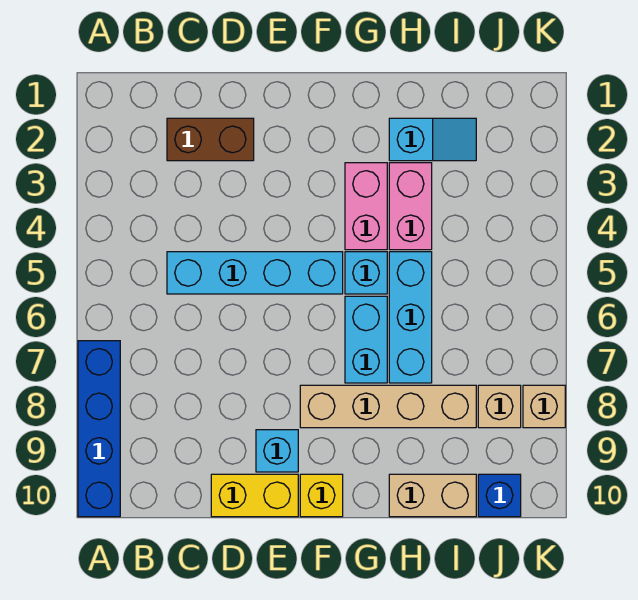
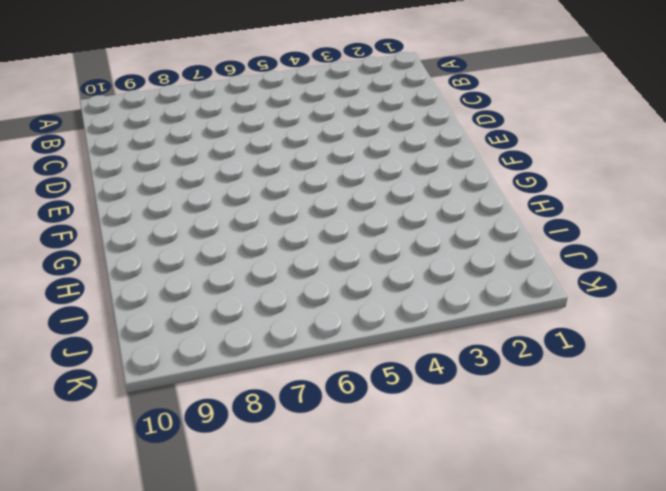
none -> blue 1x4 brick [78,341,120,517]
none -> brown 1x2 brick [167,118,254,161]
none -> cyan 1x4 brick [167,252,343,294]

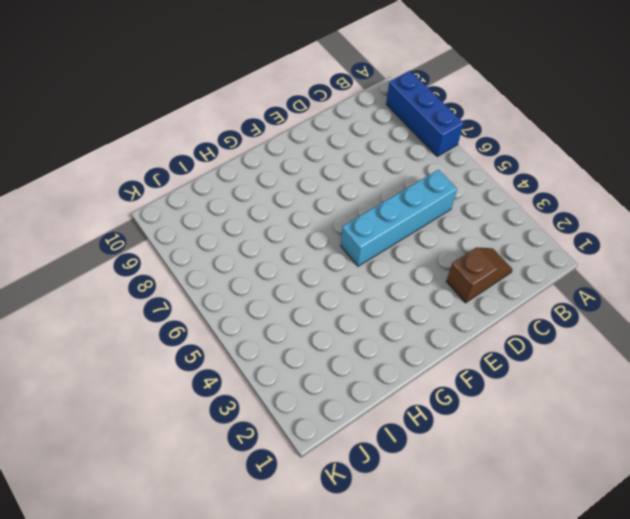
blue 1x3 brick [386,71,464,156] -> blue 1x4 brick [78,341,120,517]
brown 1x2 slope [446,247,513,303] -> brown 1x2 brick [167,118,254,161]
none -> yellow 1x2 brick [211,474,298,517]
none -> cyan 1x1 brick [256,430,298,472]
none -> tan 1x4 brick [300,385,476,428]

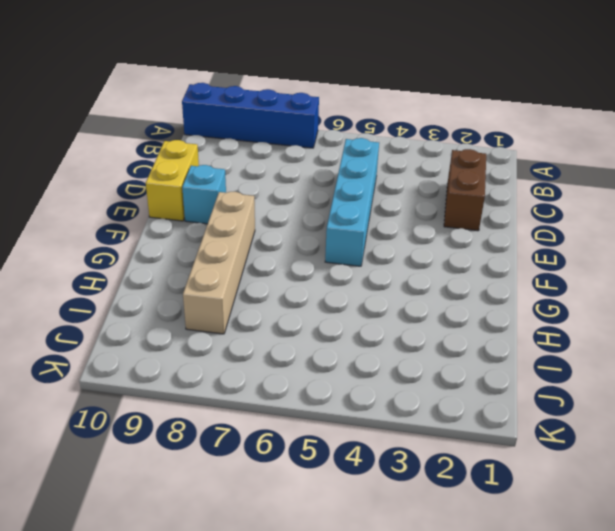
none -> yellow 1x1 brick [300,474,343,517]
none -> pink 1x2 brick [345,163,387,250]
none -> cyan 1x1 brick [345,252,387,294]

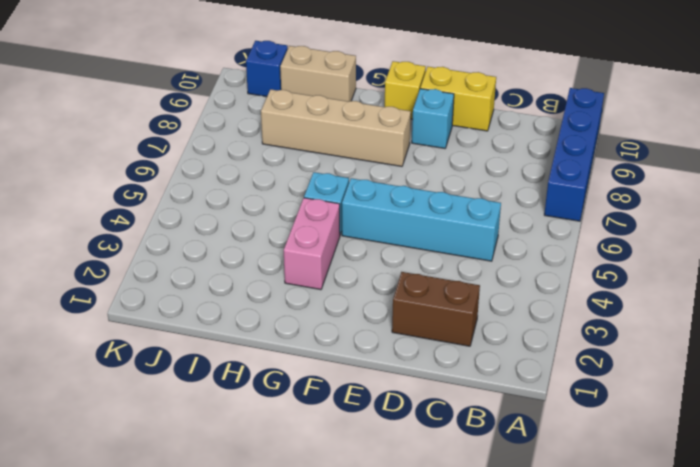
none -> cyan 1x2 brick [345,296,387,383]
none -> cyan 1x2 slope [389,118,476,161]
none -> pink 1x2 brick [389,163,432,250]

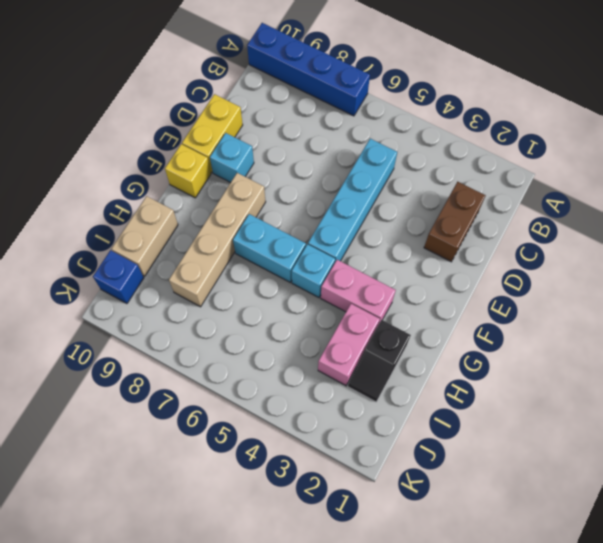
black 1x2 slope [348,320,411,402] -> cyan 1x2 slope [389,118,476,161]
pink 1x2 brick [318,304,380,386] -> pink 1x2 brick turned to [389,163,432,250]
none -> cyan 1x3 brick [389,252,432,383]
none -> tan 1x1 brick [478,385,521,428]
none -> tan 1x1 brick [523,385,565,428]

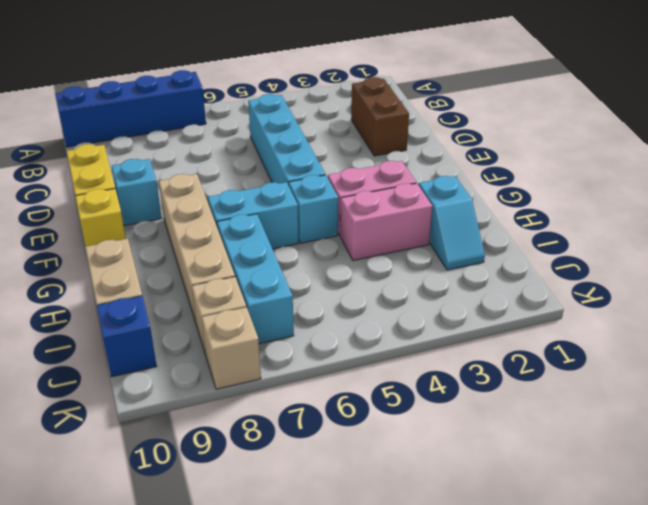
cyan 1x3 brick [217,214,294,344] -> cyan 1x3 brick turned to [389,252,432,383]

